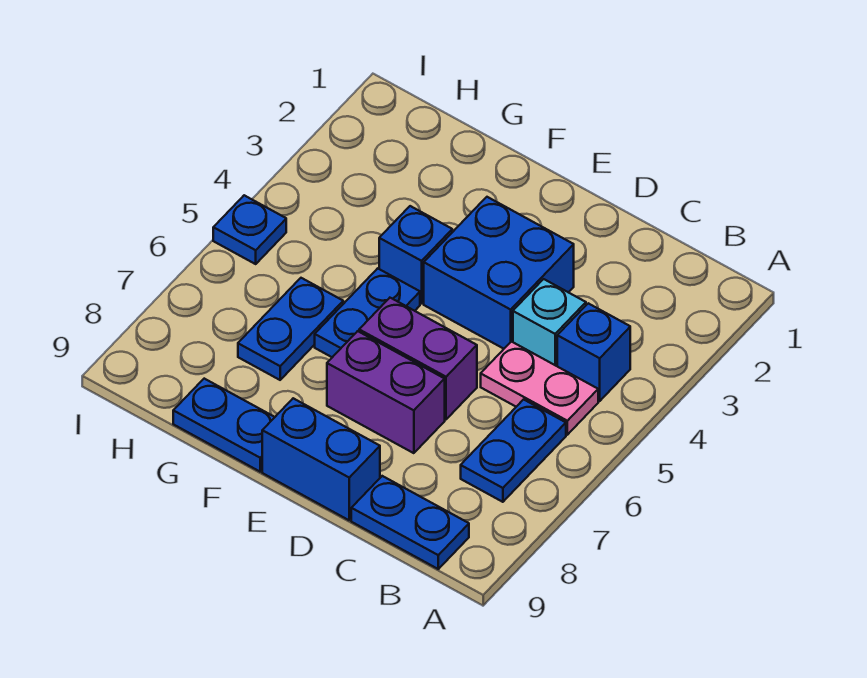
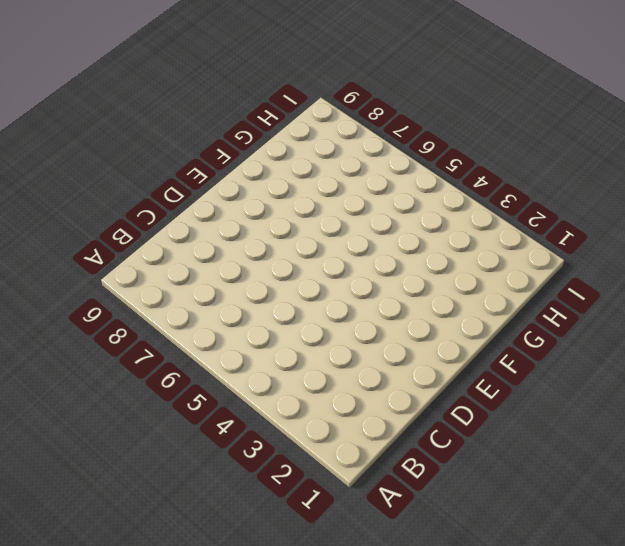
none -> blue 1x1 brick [557,303,630,401]
none -> pink 1x2 plate [481,341,598,435]
none -> blue 1x2 plate [461,399,566,502]

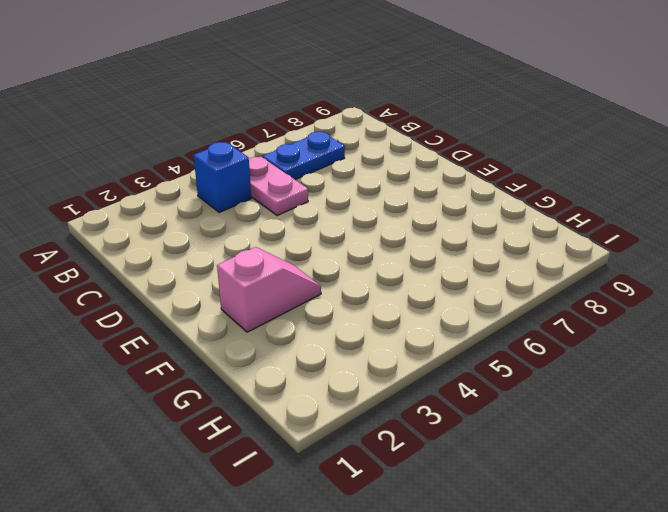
pink 1x2 slope [217,247,321,332] -> none
none -> blue 1x2 plate [351,476,469,569]
none -> cyan 1x1 brick [513,279,586,366]
none -> blue 2x2 brick [424,197,574,349]

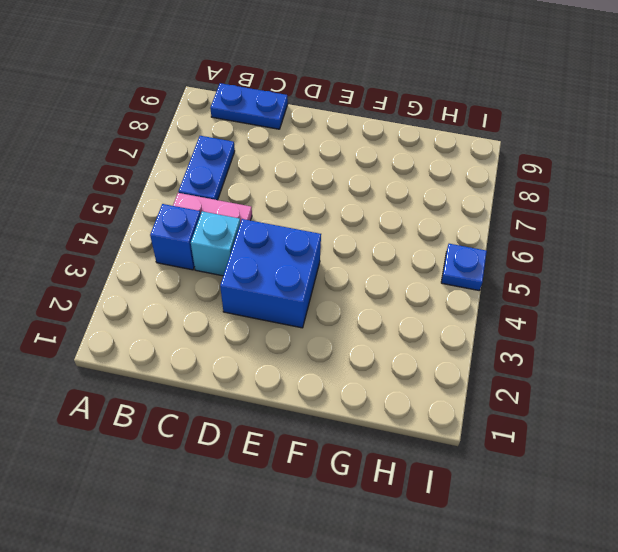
none -> purple 1x2 brick [359,298,477,419]
none -> purple 1x2 brick [327,331,445,453]
none -> blue 1x2 brick [262,398,380,520]

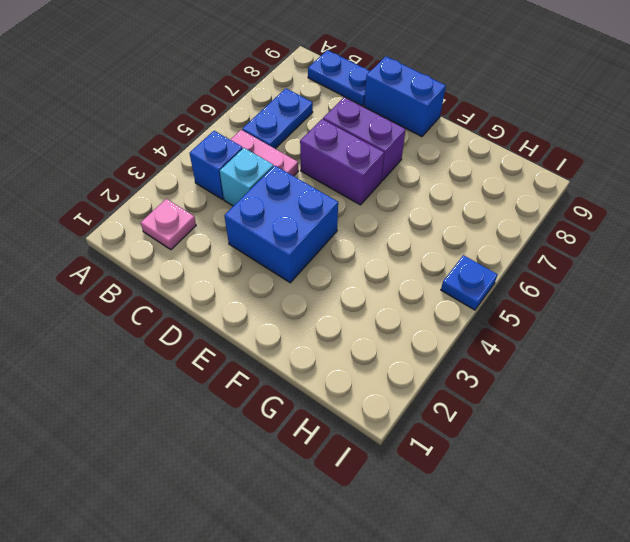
pink 1x1 plate [141,199,196,250] -> none
none -> blue 1x1 brick [379,206,452,304]
none -> blue 1x2 plate [315,268,420,357]
none -> blue 1x2 plate [173,379,275,472]

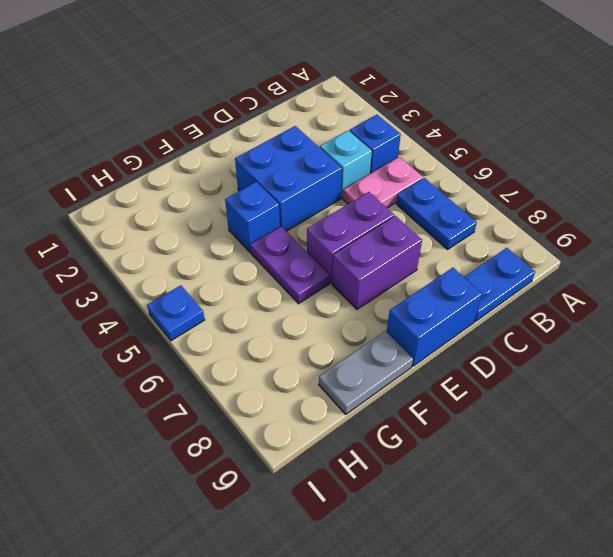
purple 1x2 plate [251,227,329,304] -> blue 1x2 plate [315,268,420,357]
grey 1x2 plate [319,331,413,414] -> blue 1x2 plate [173,379,275,472]
none -> blue 1x2 plate [238,278,343,380]

